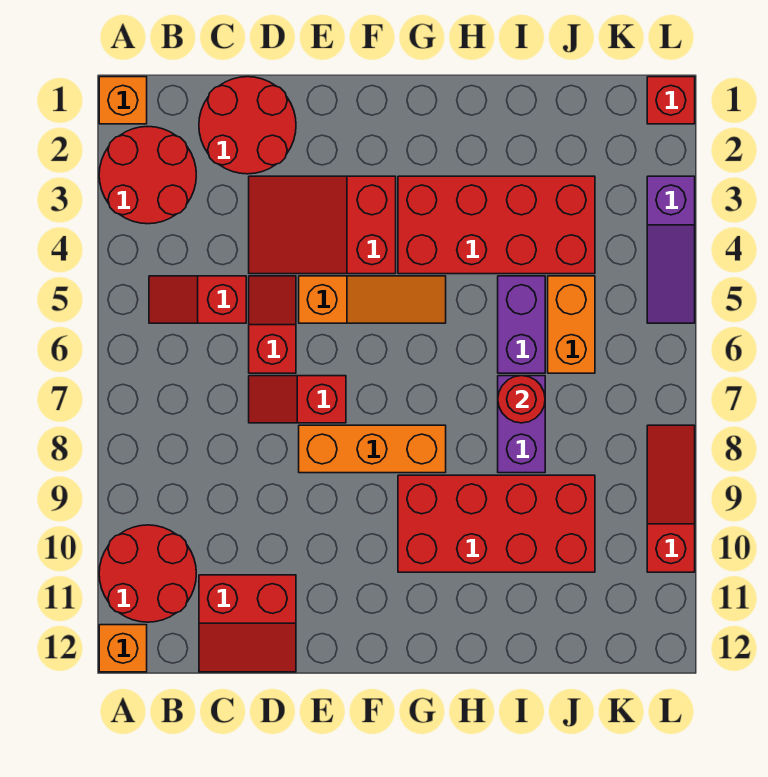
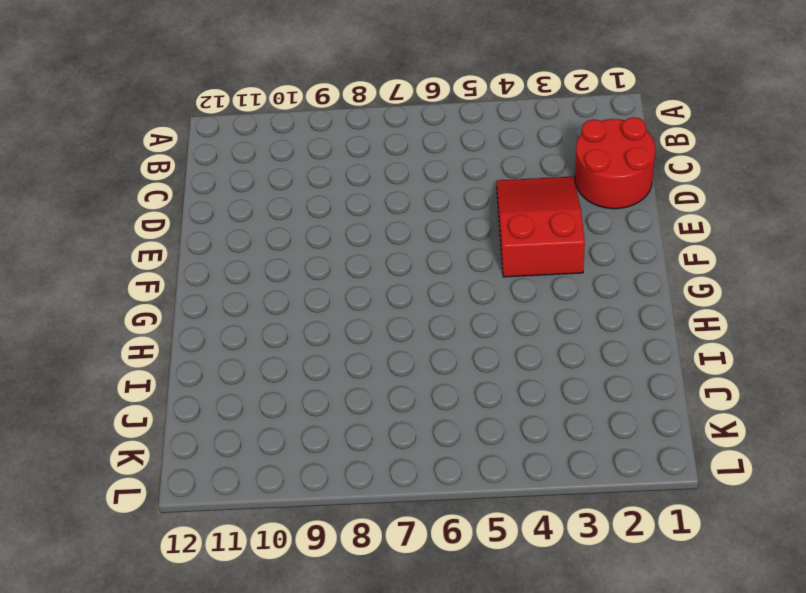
none -> orange 1x1 brick [99,77,147,124]
none -> red 2x2 round brick [99,127,196,224]
none -> red 2x2 round brick [99,525,196,622]

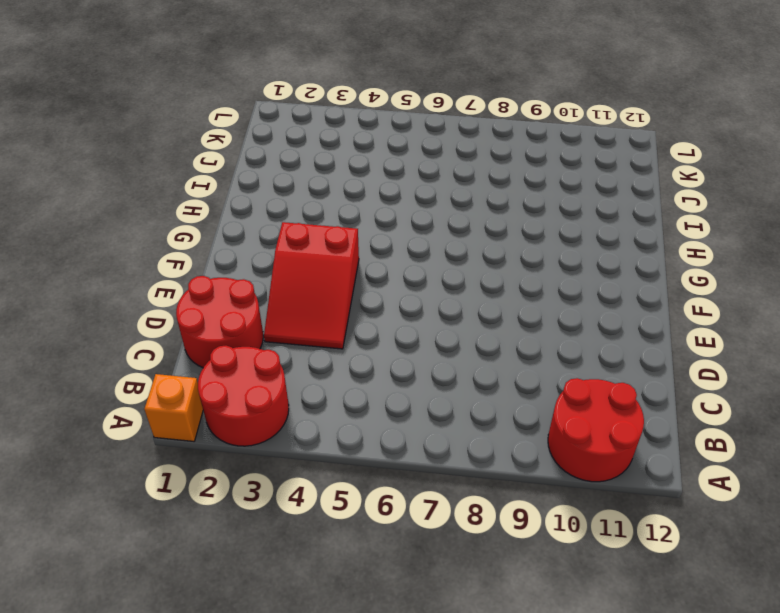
none -> orange 1x1 brick [99,625,147,672]
none -> red 1x2 slope [149,276,246,323]
none -> red 2x2 slope [199,575,296,672]

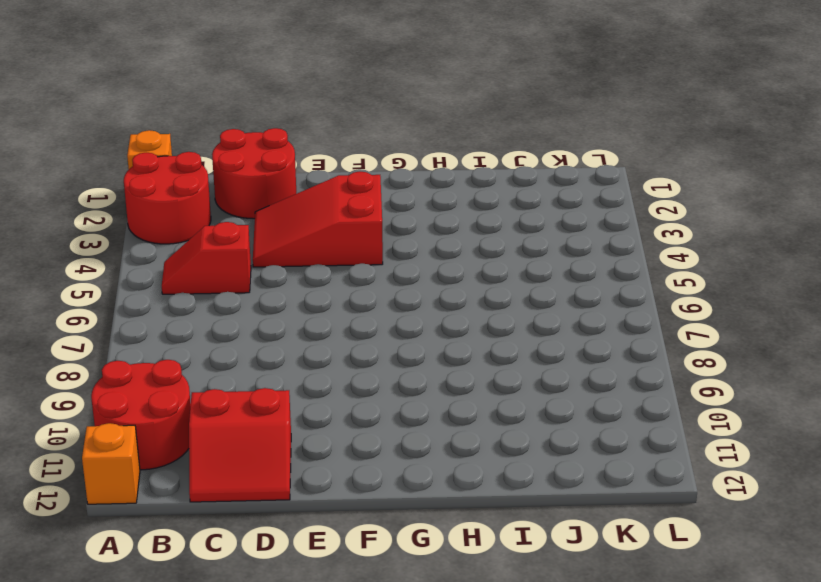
none -> red 1x2 slope [249,276,296,373]
none -> red 1x2 slope [249,376,346,423]
none -> orange 1x3 slope [299,276,446,323]

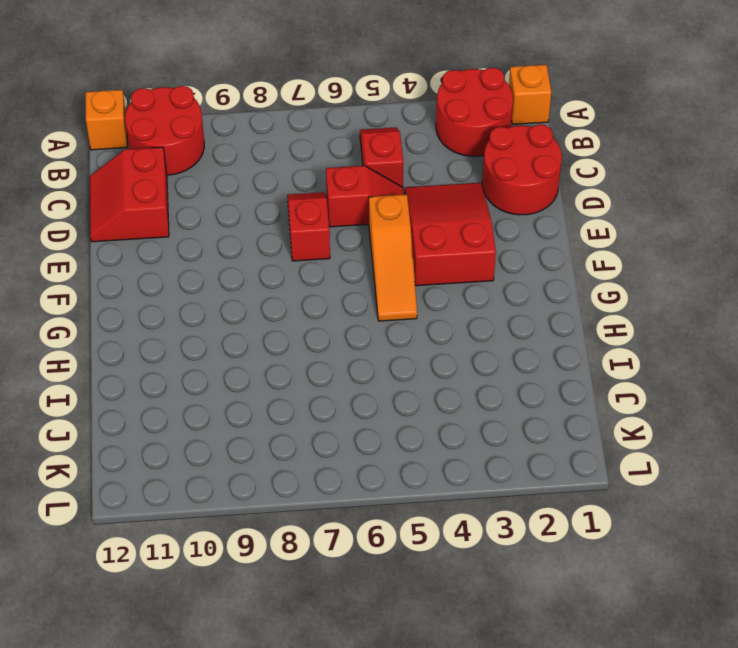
none -> orange 1x3 brick [299,425,446,473]
none -> red 2x4 brick [398,176,595,274]
none -> red 2x4 brick [398,475,595,572]

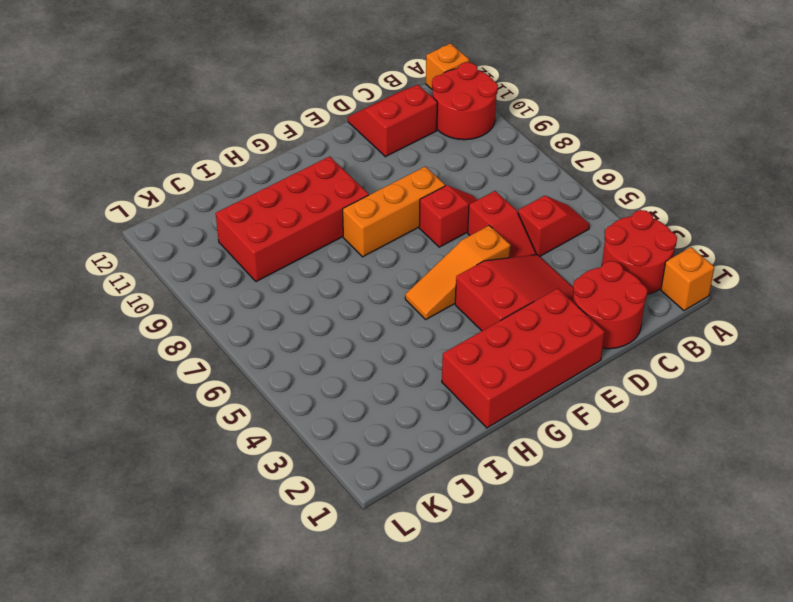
red 2x4 brick [442,288,605,428] -> red 2x4 brick moved to [398,176,595,274]
none -> purple 1x2 brick [498,276,545,373]
none -> purple 1x2 brick [498,376,545,473]
none -> orange 1x2 brick [548,276,595,373]

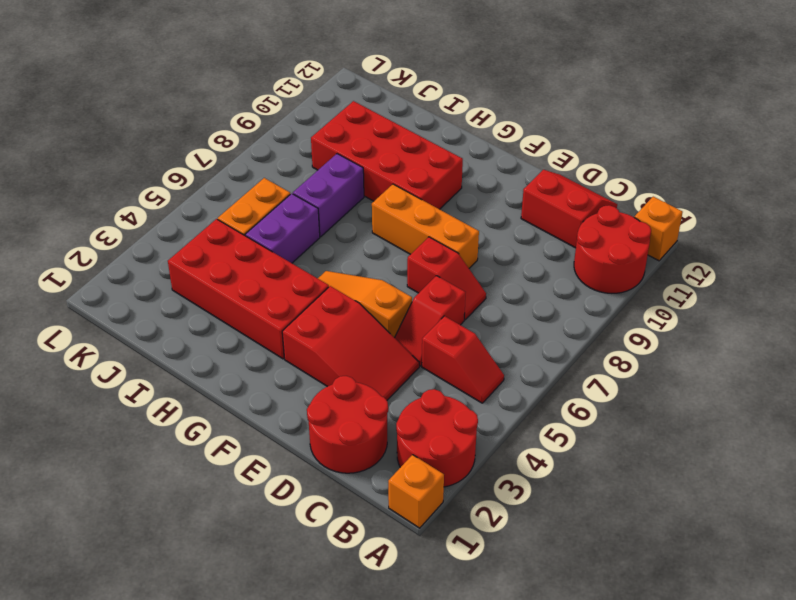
none -> red 1x1 brick [647,77,695,124]
none -> purple 1x3 slope [647,176,695,323]
none -> red 1x3 slope [647,425,695,572]

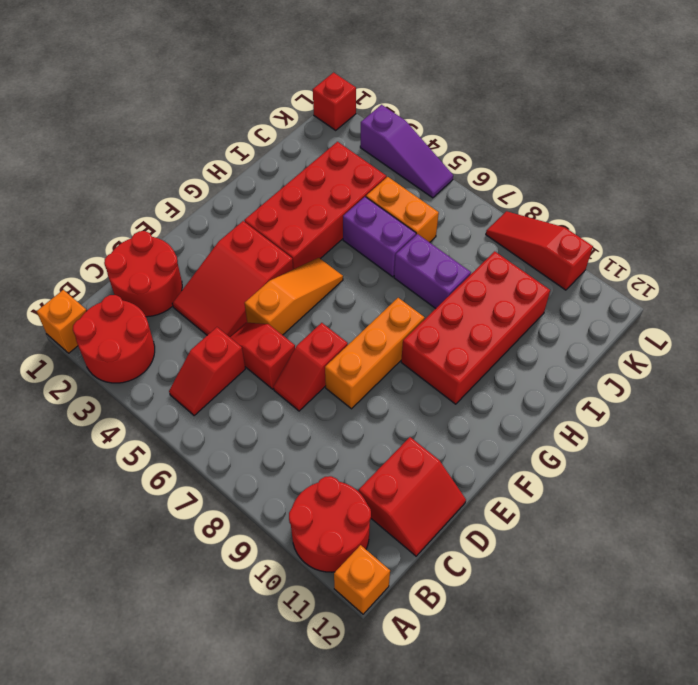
none -> red 1x1 round brick [498,376,545,423]

